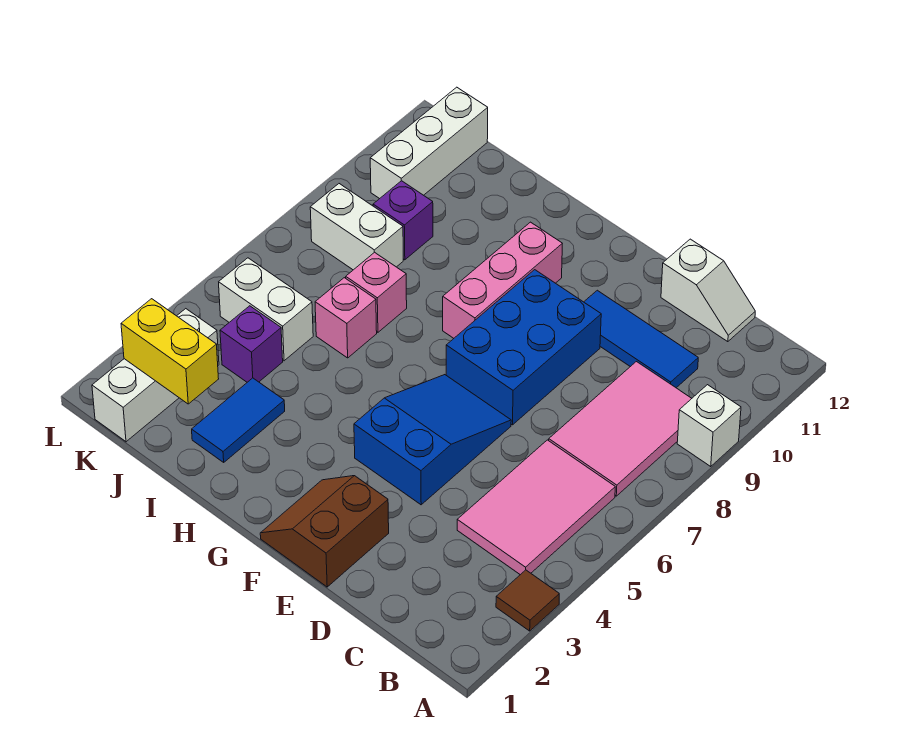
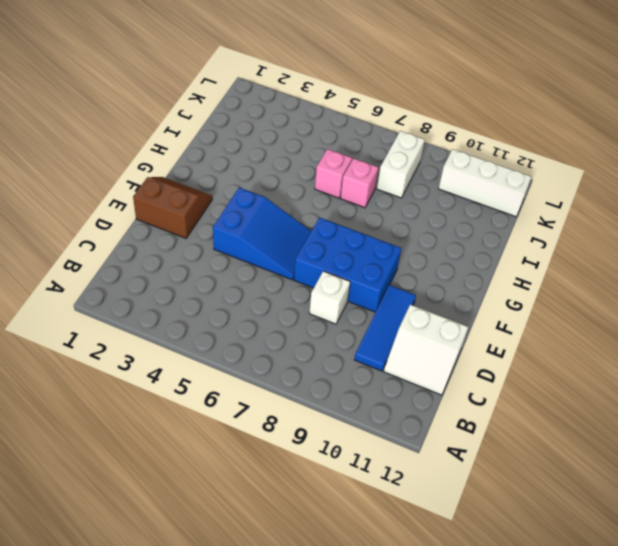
white 2x2 slope [384,305,468,395] -> white 1x2 slope [661,239,755,342]
white 1x1 brick [309,271,350,324] -> white 1x1 brick moved to [677,385,741,466]
none -> brown 1x1 tile [496,570,559,631]
none -> pink 2x3 tile [457,440,615,575]
none -> pink 2x3 tile [549,362,692,496]

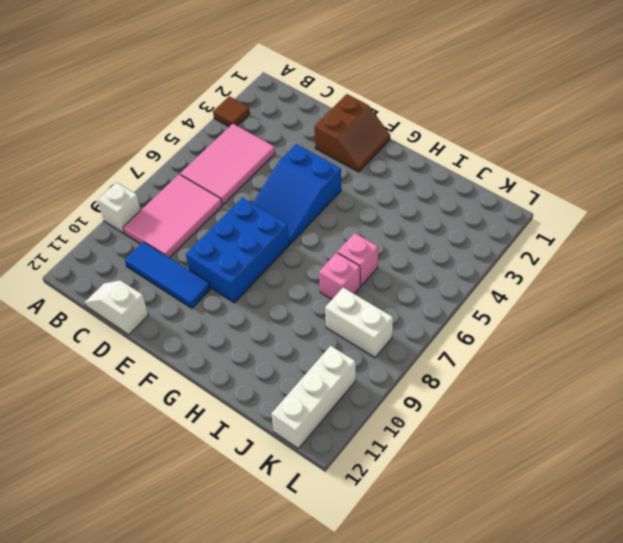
none -> pink 1x3 brick [443,222,562,338]
none -> blue 1x2 tile [192,378,285,462]
none -> purple 1x1 brick [220,306,283,382]

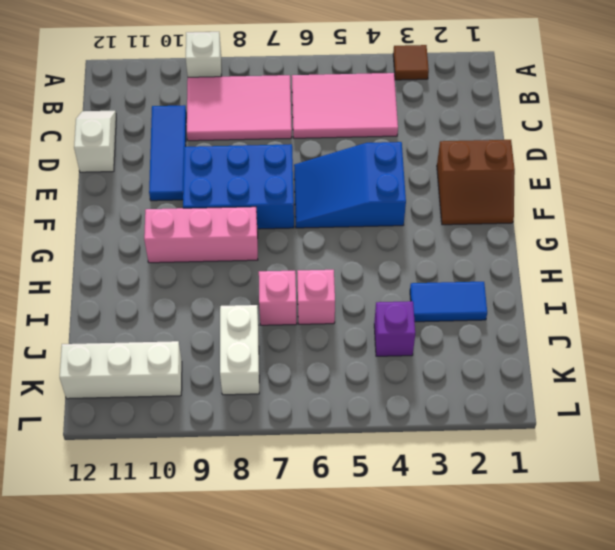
none -> white 1x2 brick [219,258,313,361]
none -> purple 1x1 brick [373,181,433,260]
none -> white 1x3 brick [92,309,219,442]

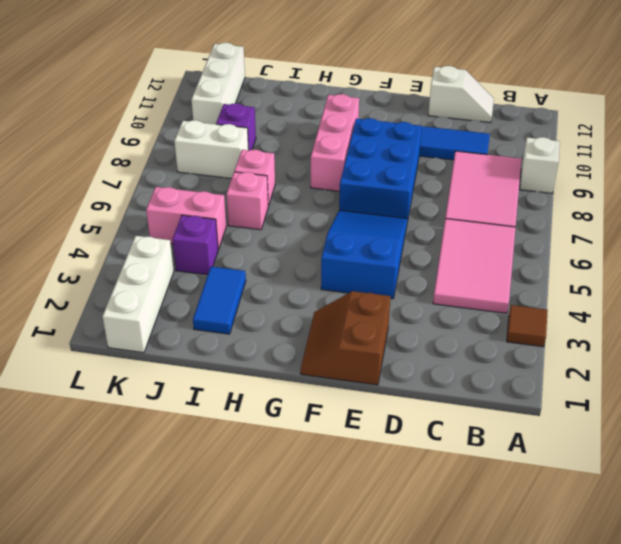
pink 1x2 brick [146,187,226,250] -> white 1x2 brick [219,258,313,361]
none -> yellow 1x2 brick [121,299,219,404]

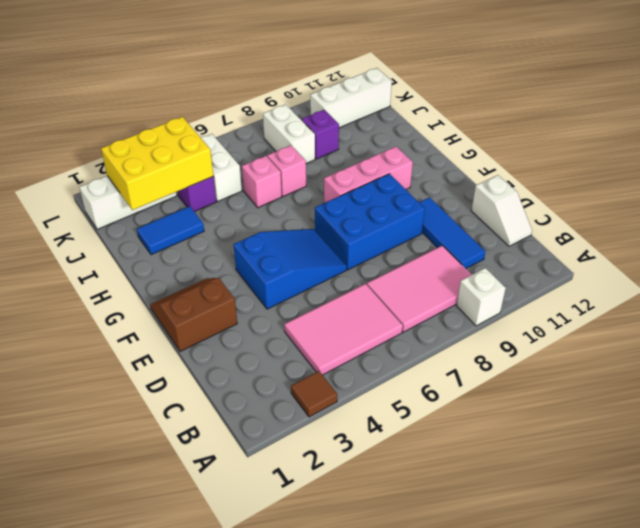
yellow 2x3 brick [101,117,213,210] -> yellow 1x2 brick [121,299,219,404]

